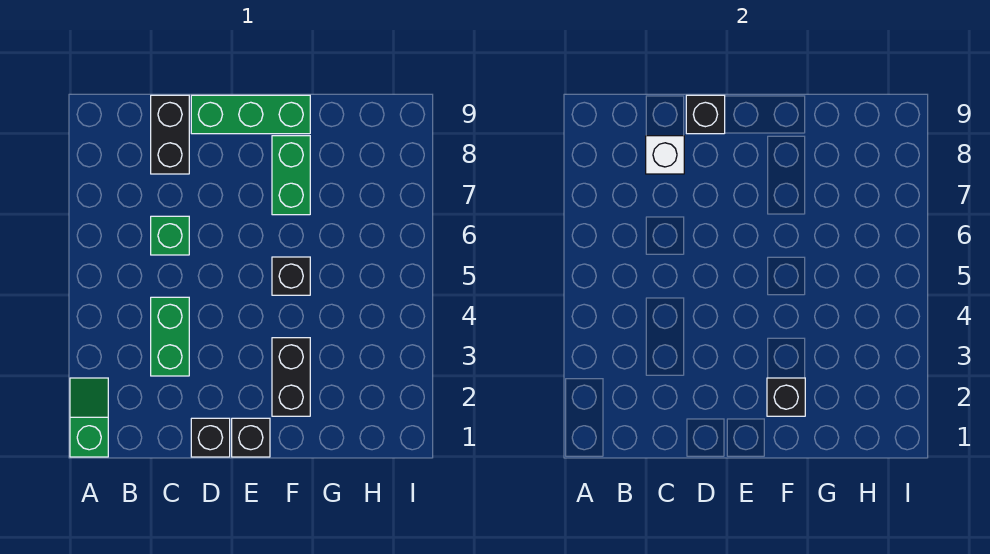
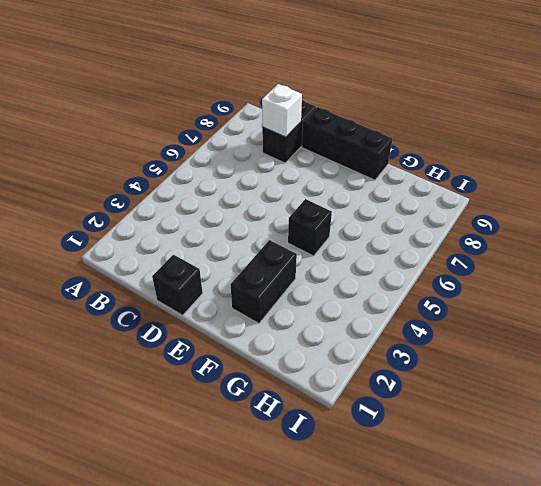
black 1x3 brick [302,107,392,180] -> green 1x3 brick [191,95,310,134]
none -> green 1x2 slope [70,378,108,457]
none -> green 1x2 brick [151,297,189,376]
none -> green 1x1 brick [151,216,189,255]

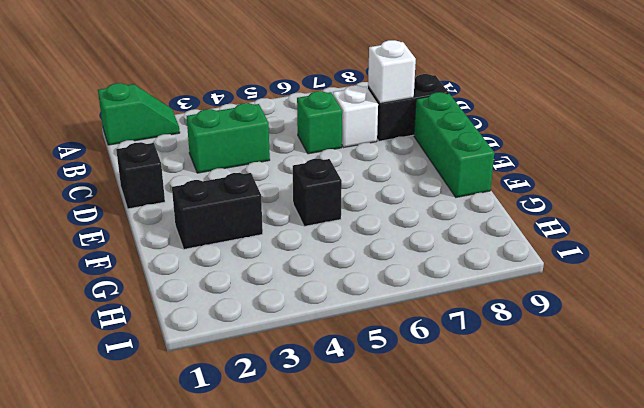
white 1x1 brick [333,85,378,147] -> none
none -> black 1x1 brick [232,418,270,457]
none -> green 1x2 brick [272,136,310,215]
none -> black 1x1 brick [686,95,725,134]

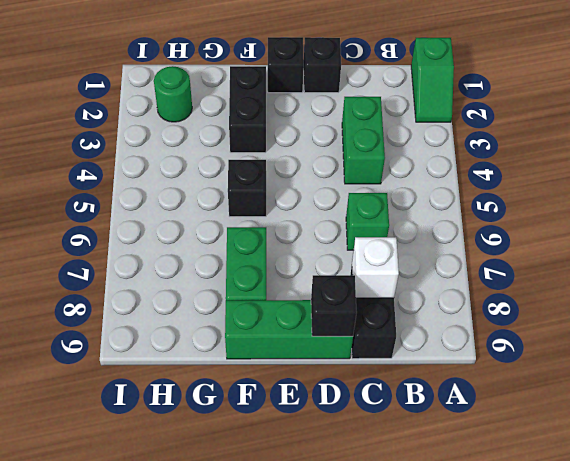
green 1x1 round brick [154,66,192,122] -> none
none -> black 1x1 brick [767,378,805,416]

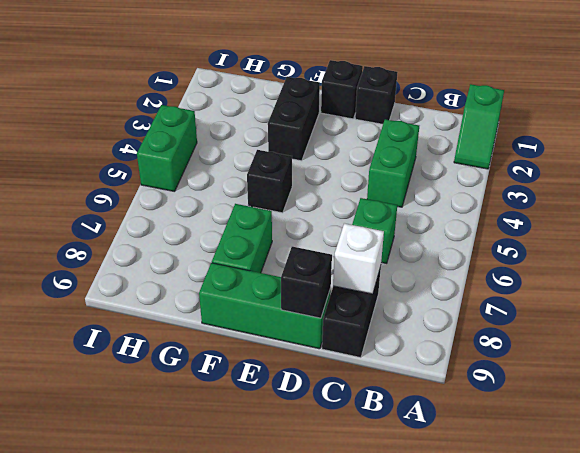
green 1x2 brick [137,105,197,192] -> none
none -> black 1x1 brick [767,378,805,416]

